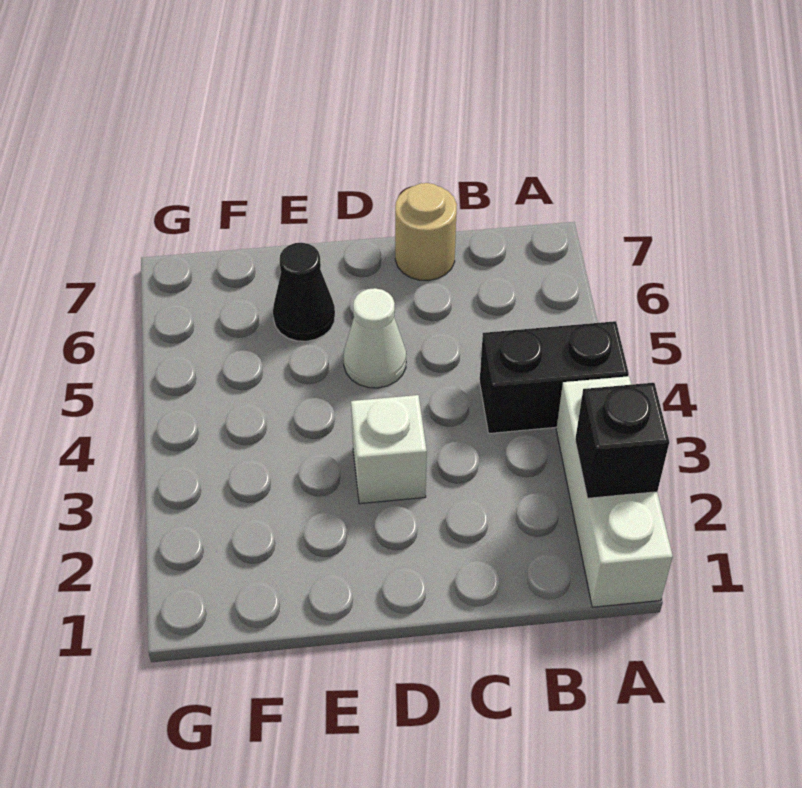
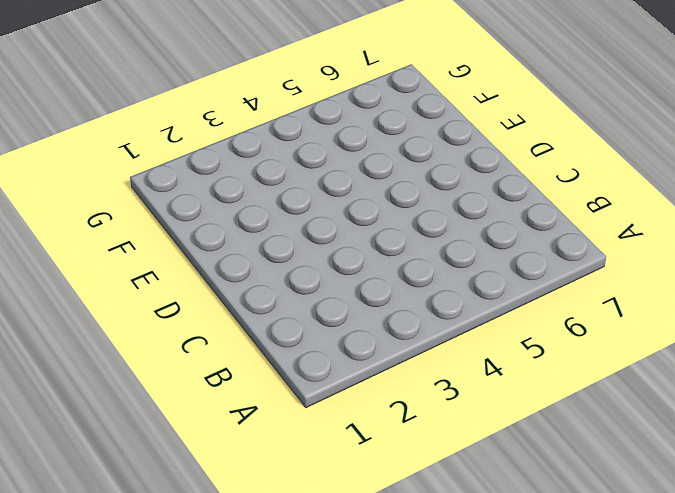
none -> white 1x3 brick [556,376,673,607]
none -> black 1x2 brick [480,321,629,433]

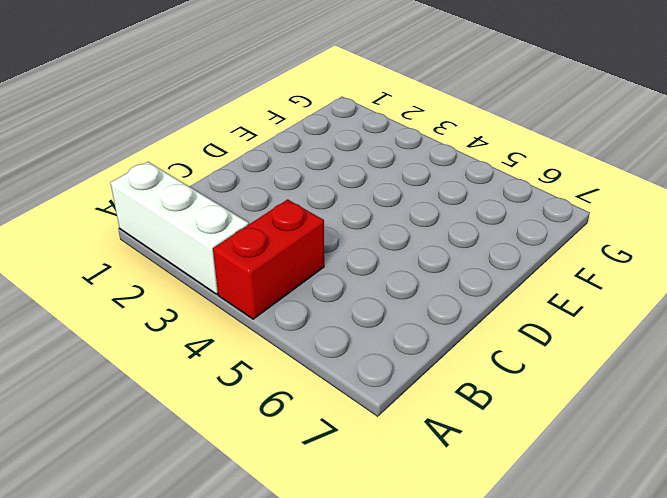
red 1x2 brick [213,199,324,319] -> black 1x2 brick [480,321,629,433]
none -> tan 1x1 round brick [395,183,457,281]
none -> white 1x1 brick [351,395,427,504]

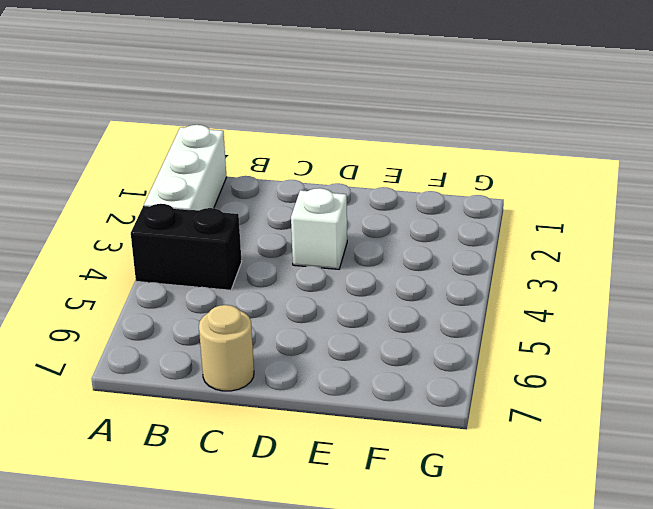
none -> white 1x1 cone [343,288,406,388]
none -> black 1x1 cone [273,243,335,341]

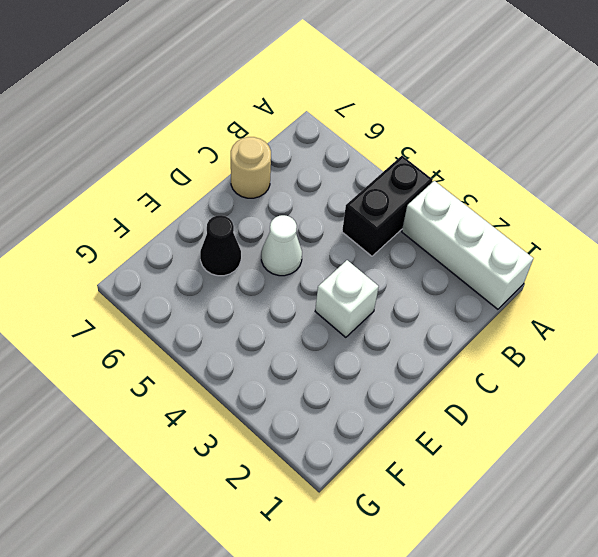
none -> black 1x1 brick [575,383,669,498]

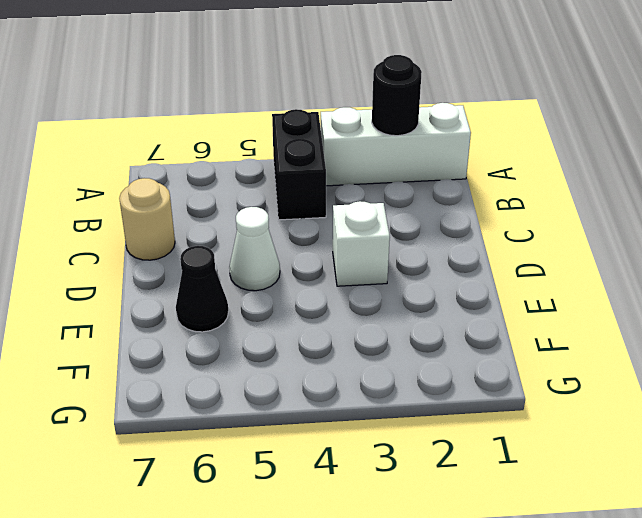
black 1x1 round brick [372,55,422,136] -> black 1x1 brick [575,383,669,498]

